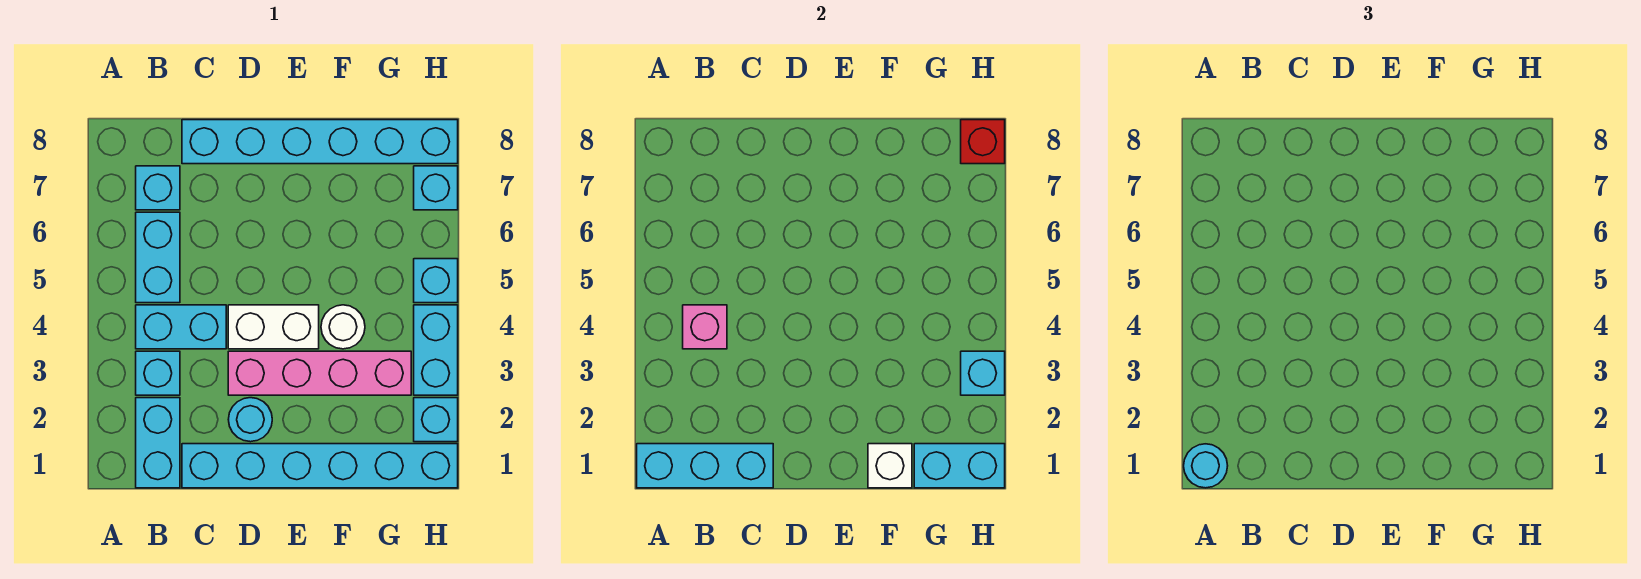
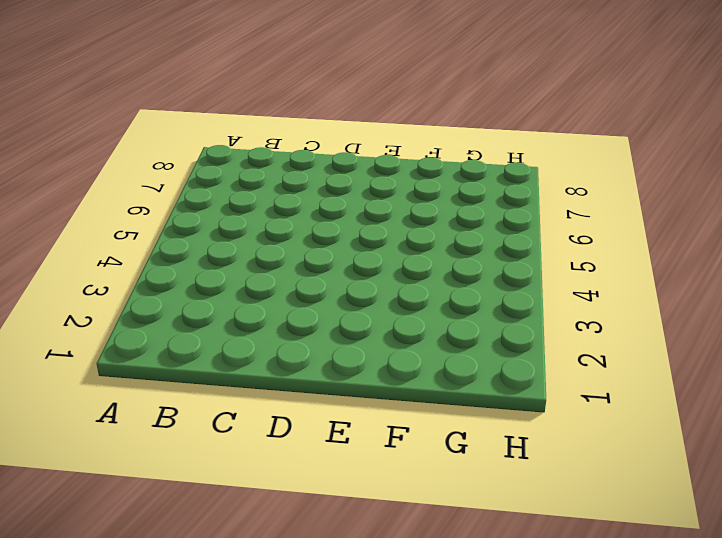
none -> cyan 1x2 brick [136,398,180,488]
none -> cyan 1x1 brick [136,351,180,395]
none -> cyan 1x2 brick [136,305,226,349]

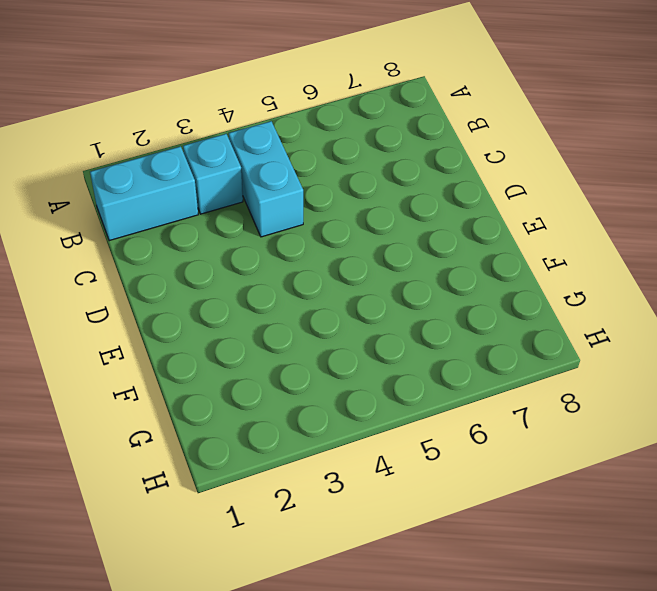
none -> cyan 1x2 brick [136,212,180,303]
none -> cyan 1x1 brick [136,166,180,210]
none -> cyan 1x6 brick [182,444,458,488]

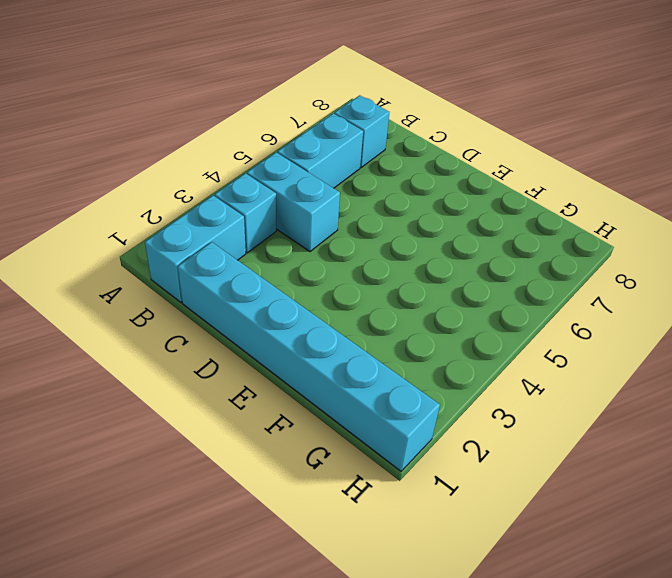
none -> cyan 1x6 brick [182,120,458,164]
none -> cyan 1x1 round brick [228,398,272,442]
none -> pink 1x4 brick [228,351,411,395]

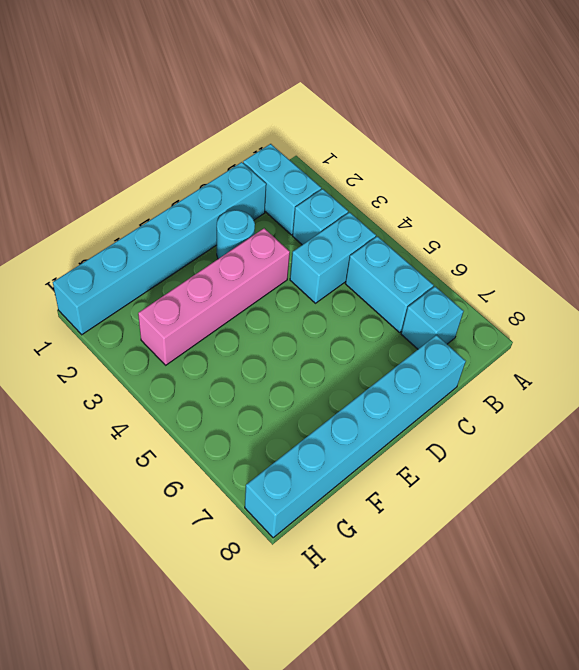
none -> white 1x2 brick [228,305,319,349]
none -> white 1x1 round brick [321,305,365,349]
none -> cyan 1x1 brick [414,398,458,442]

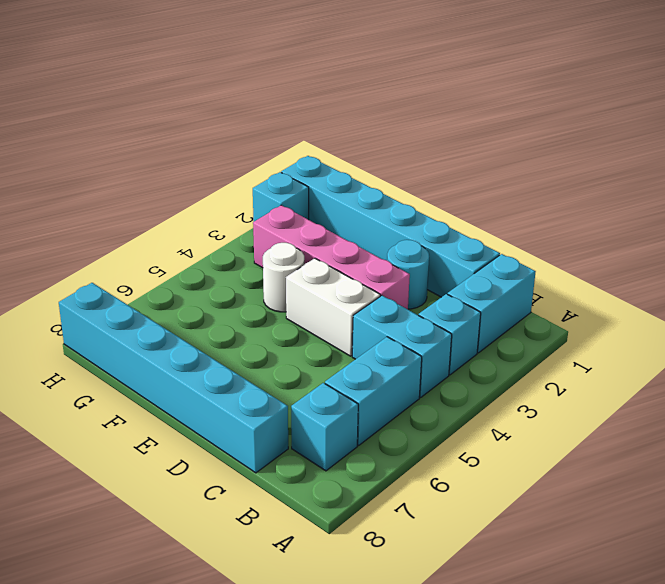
none -> cyan 1x2 brick [414,305,458,395]
none -> cyan 1x1 brick [414,259,458,303]
none -> cyan 1x1 brick [414,166,458,210]

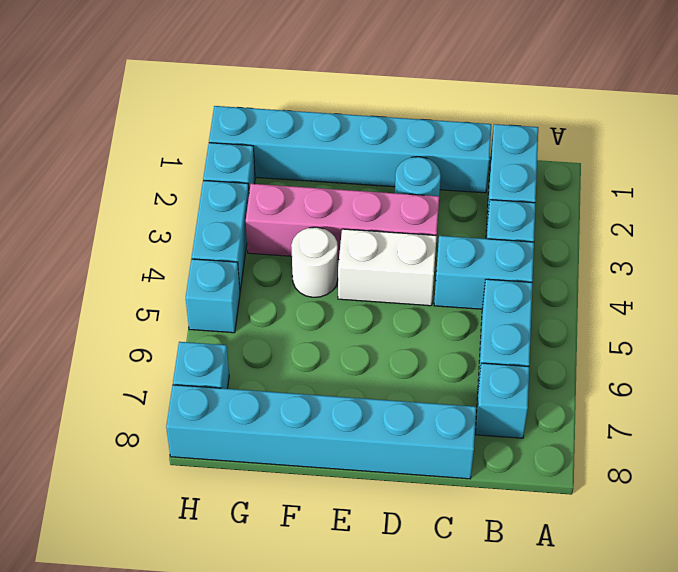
none -> cyan 1x3 brick [637,444,773,488]
none -> pink 1x1 brick [683,305,727,349]
none -> white 1x1 brick [868,444,912,488]

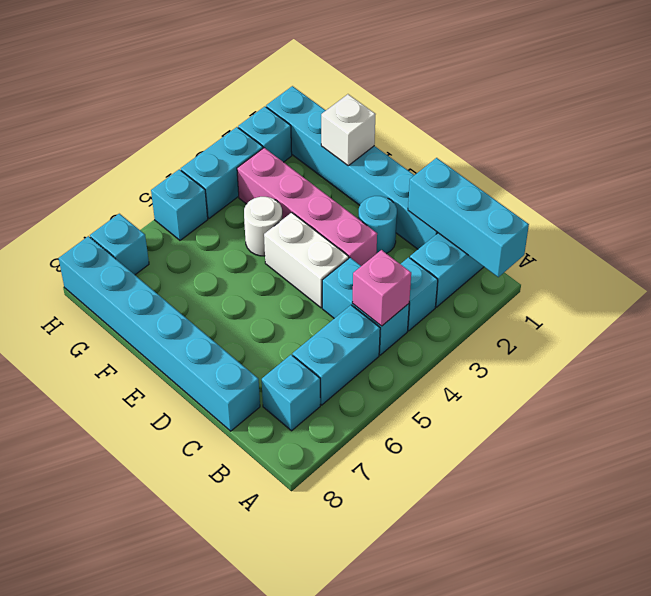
none -> cyan 1x2 brick [914,444,1005,488]
none -> cyan 1x1 brick [961,351,1005,395]
none -> red 1x1 brick [961,120,1005,164]

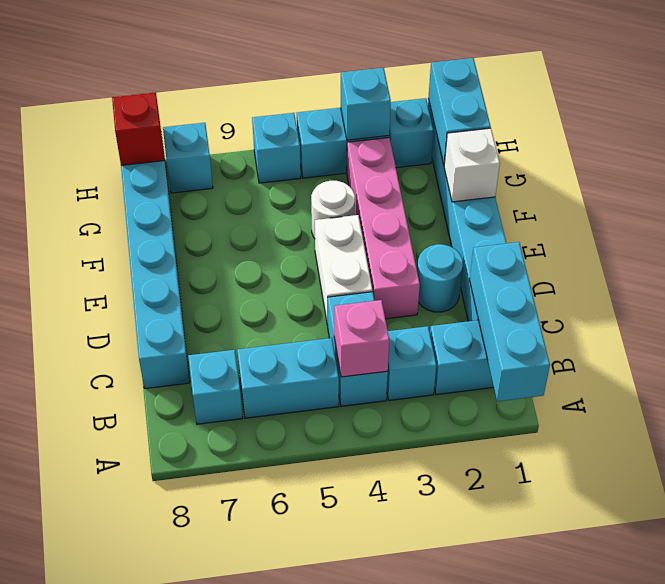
none -> cyan 1x1 round brick [1184,444,1228,488]

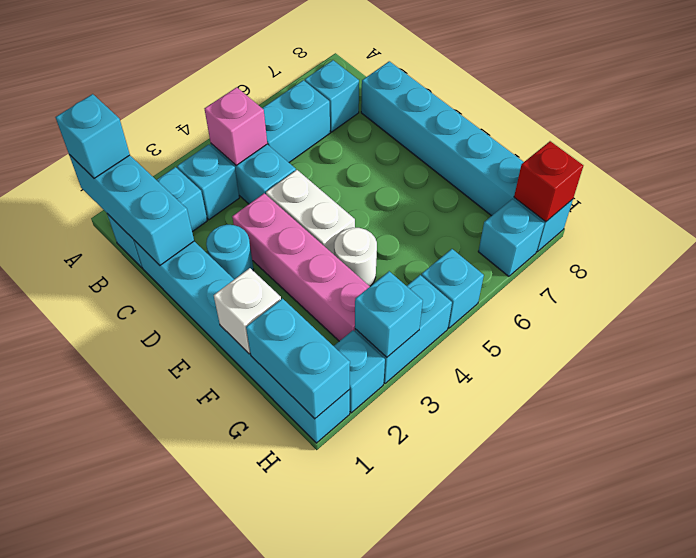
cyan 1x1 brick [56,94,130,178] -> cyan 1x1 round brick [1184,444,1228,488]

